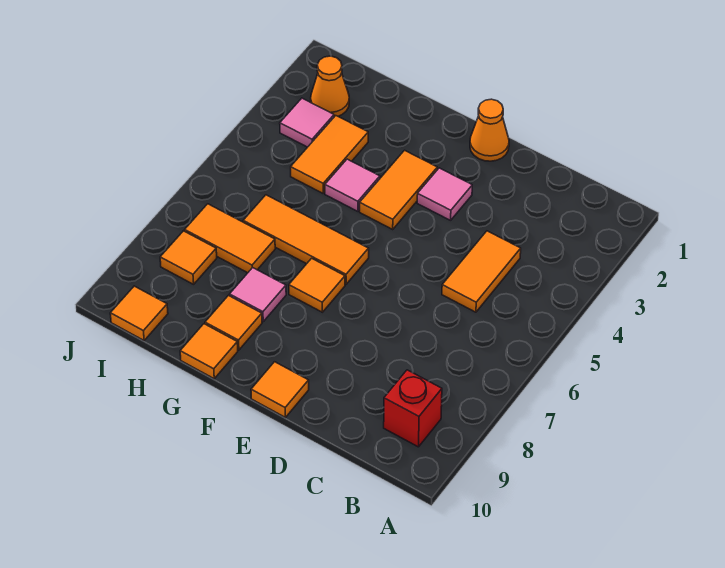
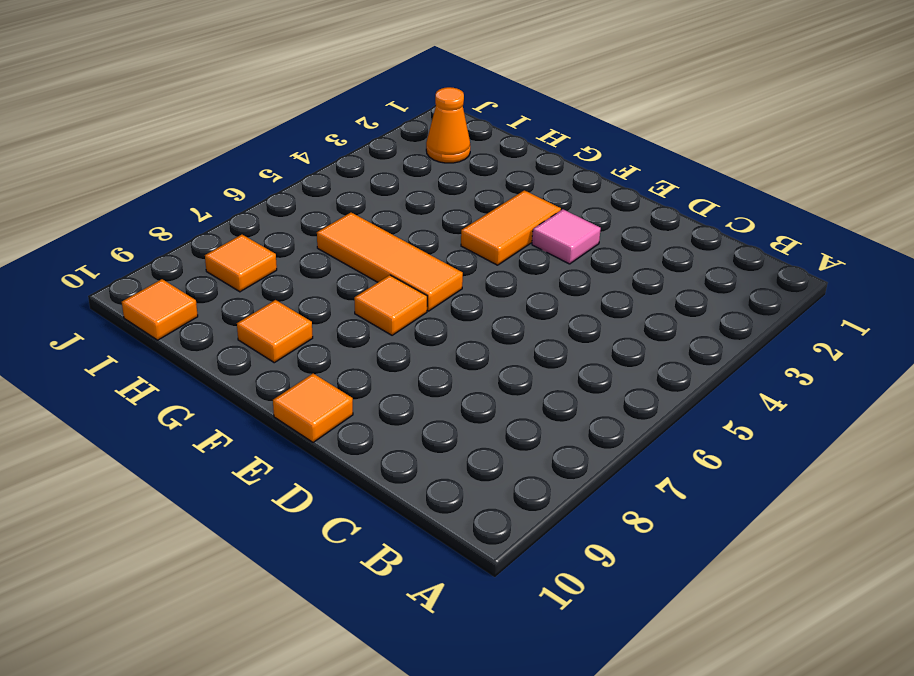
none -> red 1x1 brick [384,370,442,447]
none -> orange 1x2 tile [442,231,521,312]
none -> orange 1x1 cone [470,99,509,161]

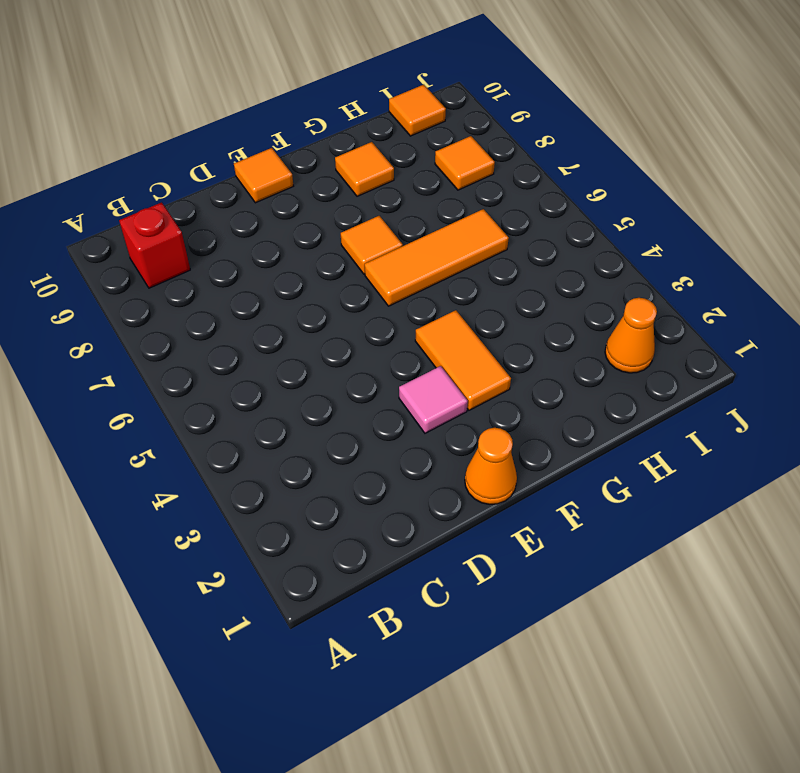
none -> orange 1x2 tile [442,231,521,312]
none -> pink 1x1 tile [325,159,380,211]
none -> pink 1x1 tile [230,268,286,321]

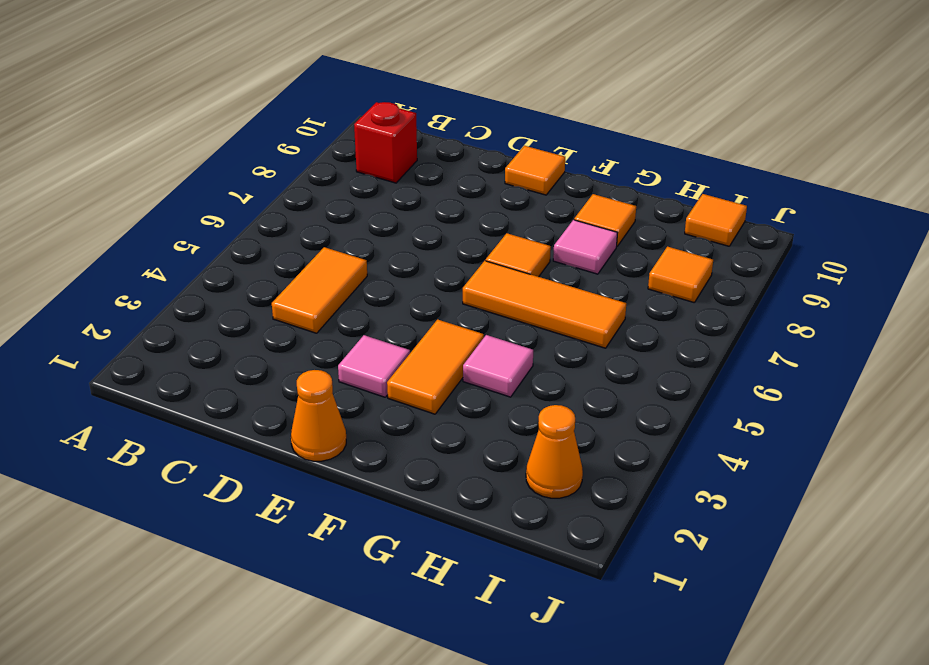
none -> orange 1x1 tile [180,324,238,379]
none -> orange 1x2 tile [291,116,368,193]
none -> orange 1x2 tile [185,204,275,273]

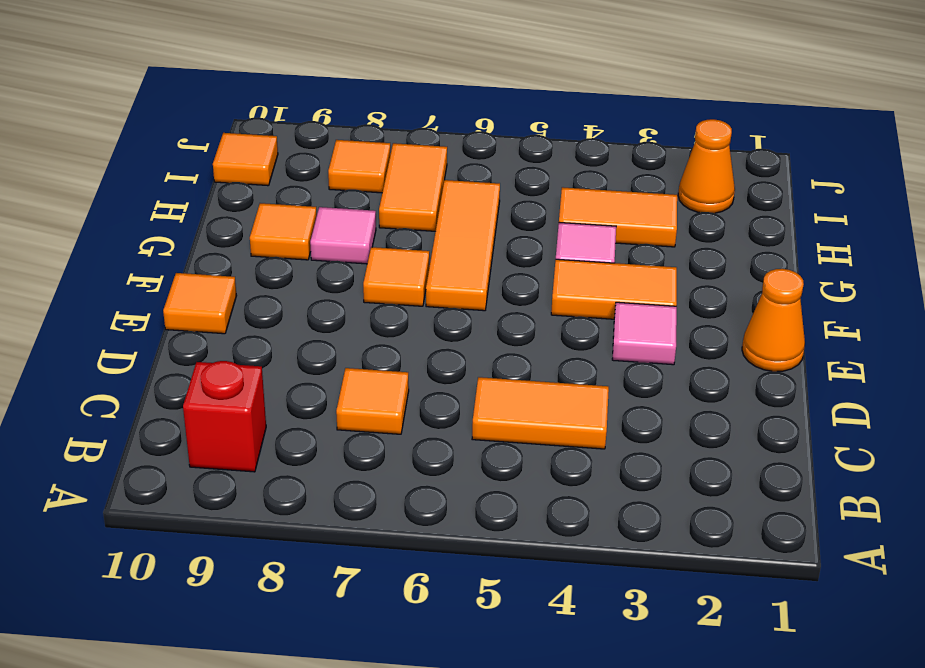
orange 1x1 tile [336,368,409,434] -> orange 1x1 tile moved to [180,324,238,379]
none -> pink 1x1 tile [280,98,334,147]

